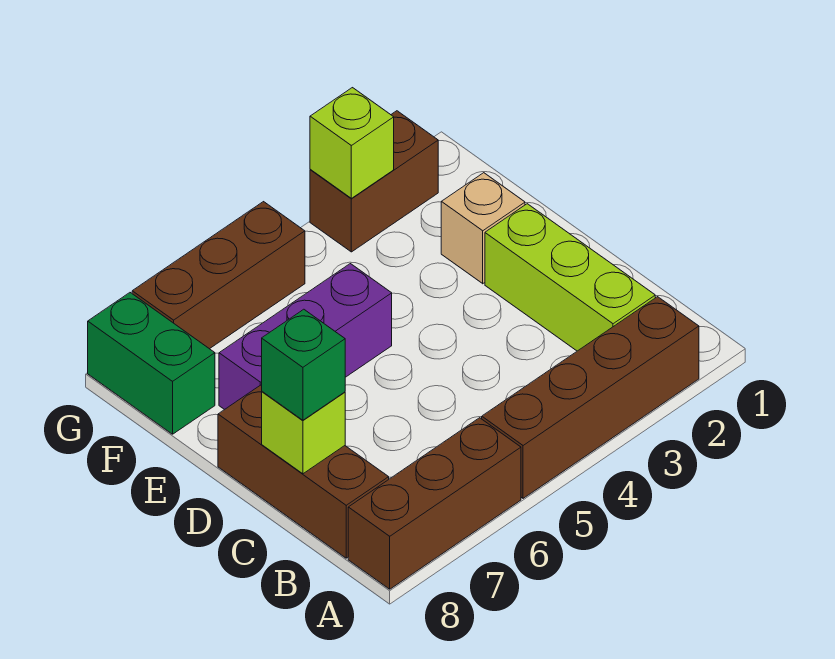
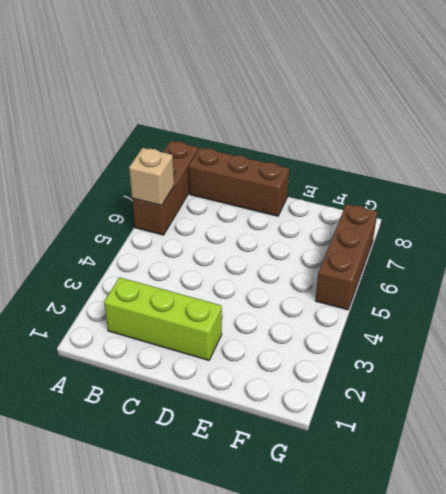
tan 1x1 brick [129,148,174,206] -> tan 1x1 brick moved to [441,173,525,284]
none -> brown 1x4 brick [482,297,699,498]
none -> purple 1x3 brick [219,264,392,410]
none -> green 1x2 brick [88,293,215,434]

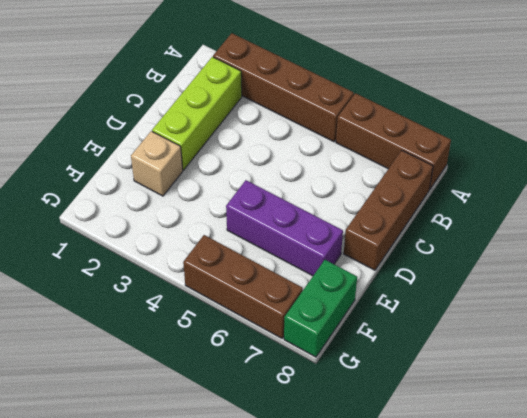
none -> brown 1x2 brick [310,111,438,252]
none -> lime 1x1 brick [262,392,345,474]
none -> lime 1x1 brick [310,88,394,198]

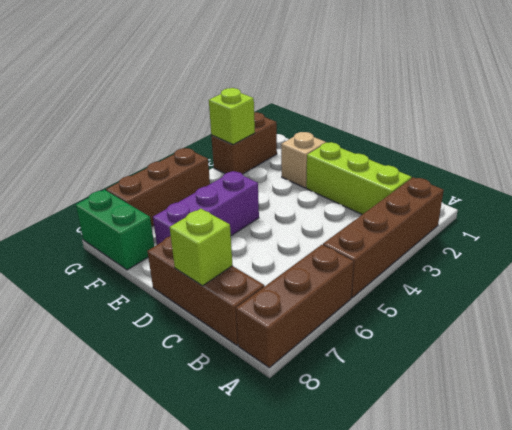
none -> green 1x1 brick [262,309,345,420]

